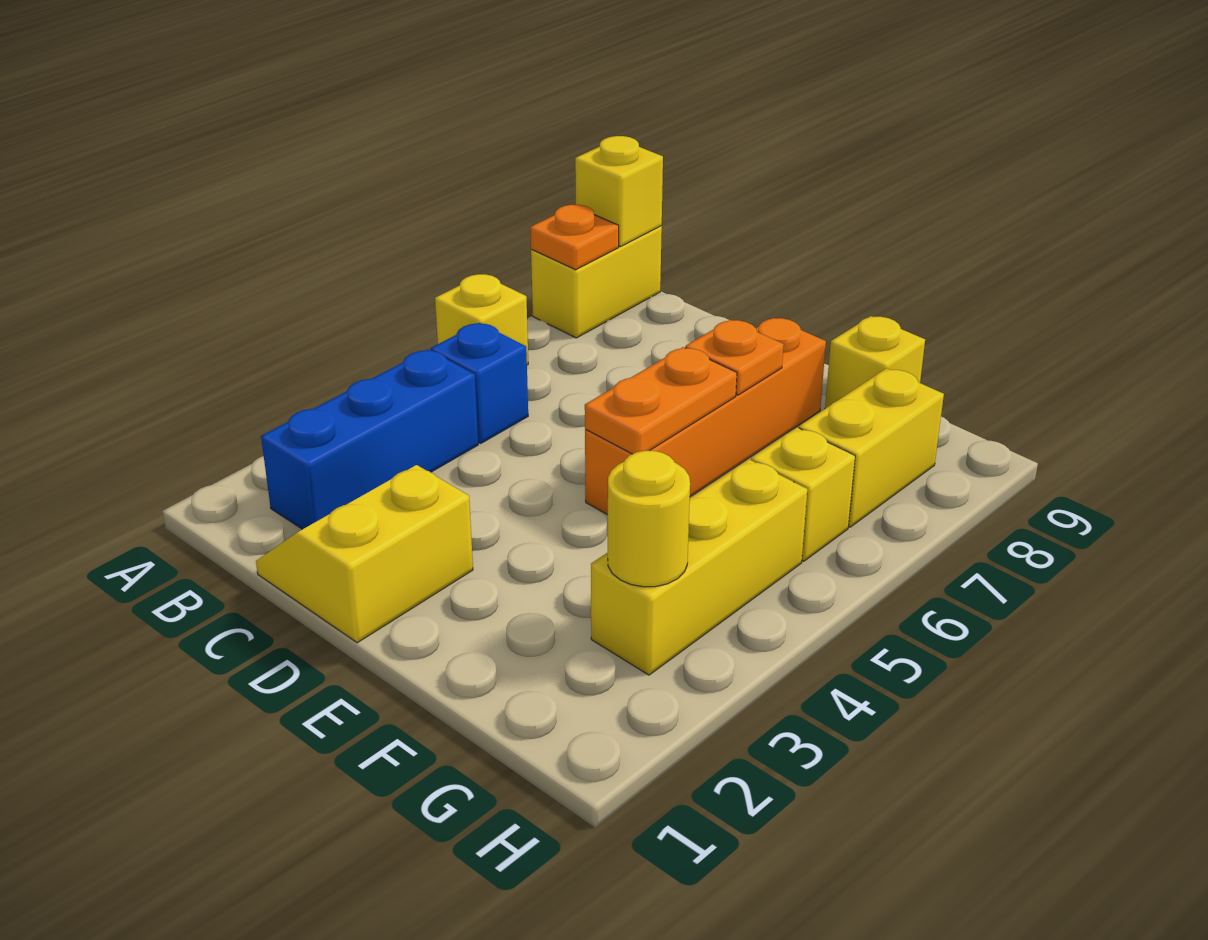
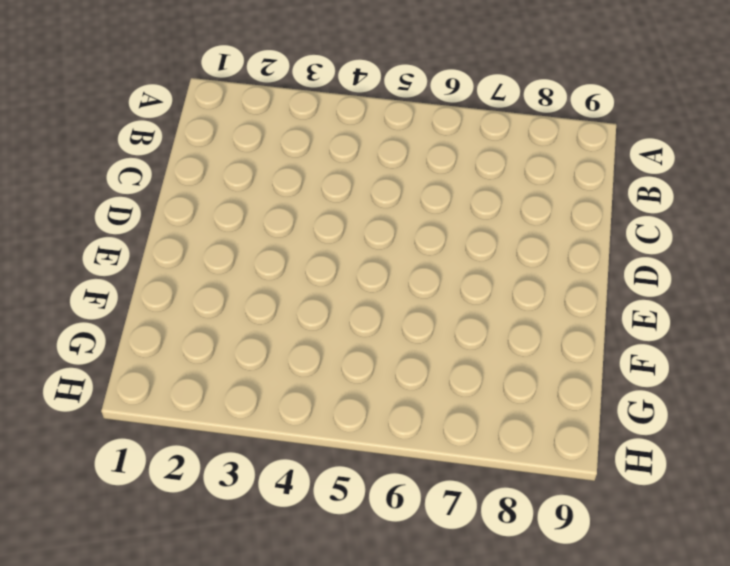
none -> yellow 1x1 brick [435,274,528,365]
none -> yellow 1x2 brick [531,226,662,338]
none -> blue 1x3 brick [261,350,478,529]

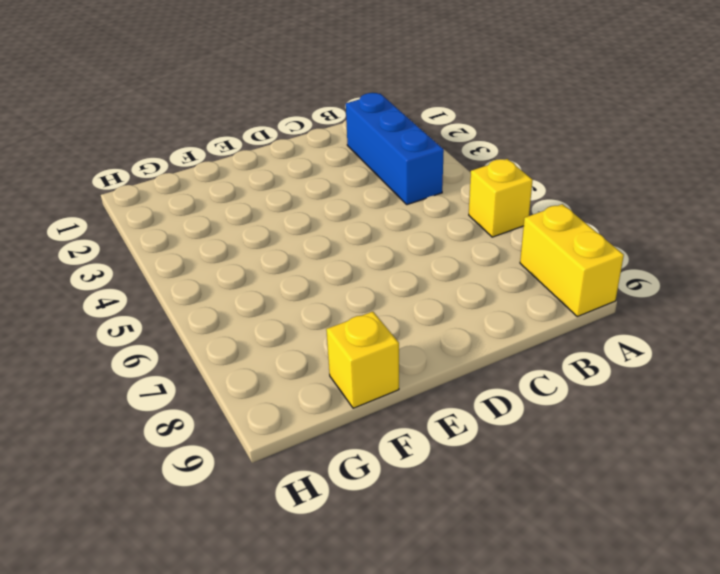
none -> blue 1x1 brick [431,323,528,443]
none -> yellow 2x2 slope [256,465,473,643]
none -> orange 1x4 brick [585,318,826,515]

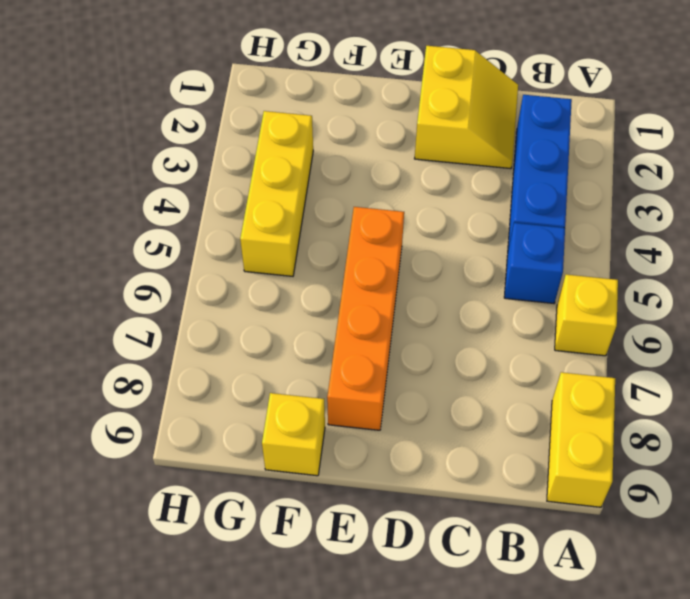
none -> yellow 1x1 brick [751,428,855,561]
none -> yellow 1x2 brick [799,368,944,527]
none -> orange 1x1 plate [530,205,619,270]

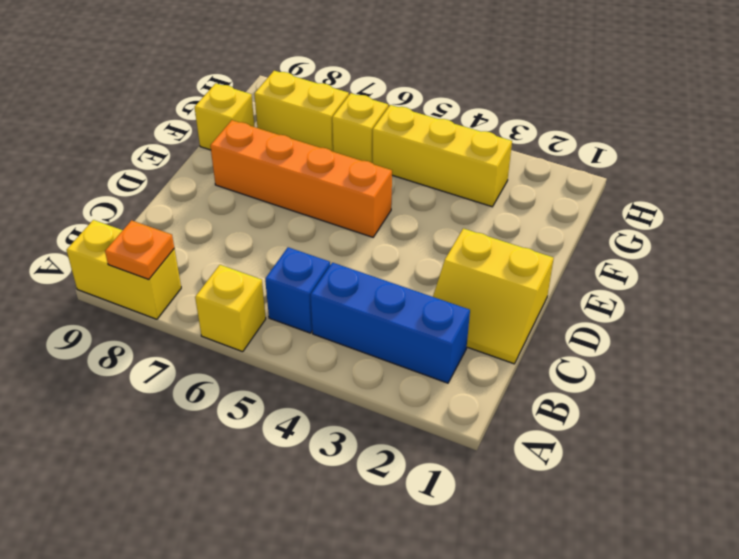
none -> yellow 1x1 brick [575,136,663,247]
none -> orange 1x2 plate [585,347,737,454]
none -> orange 1x1 plate [685,320,784,395]

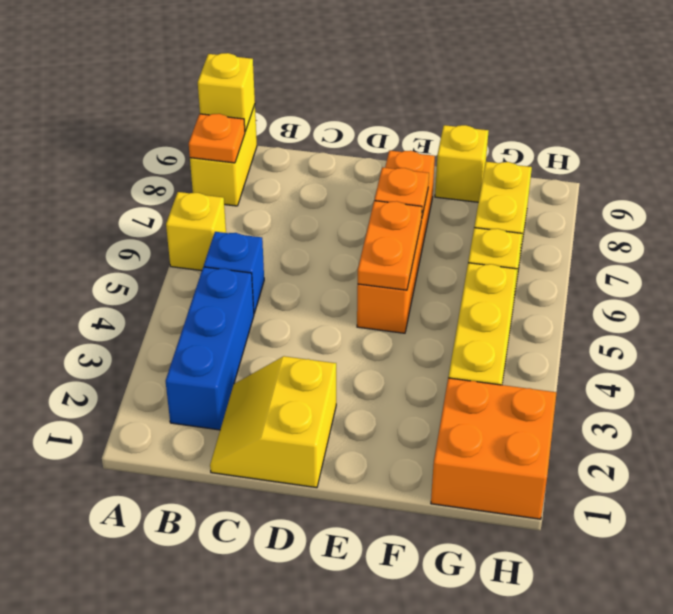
orange 2x2 brick [431,378,557,519] -> none
none -> yellow 1x1 round brick [608,451,690,587]

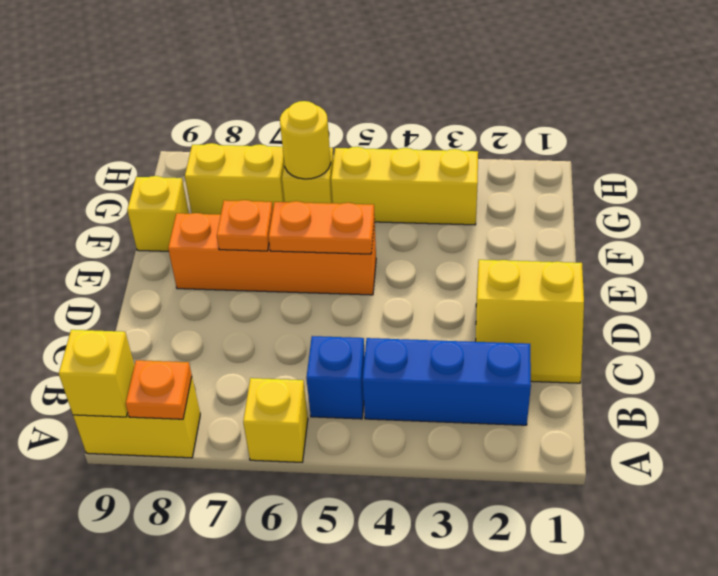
yellow 1x1 round brick [280,101,331,179] -> yellow 1x1 round brick moved to [608,451,690,587]

